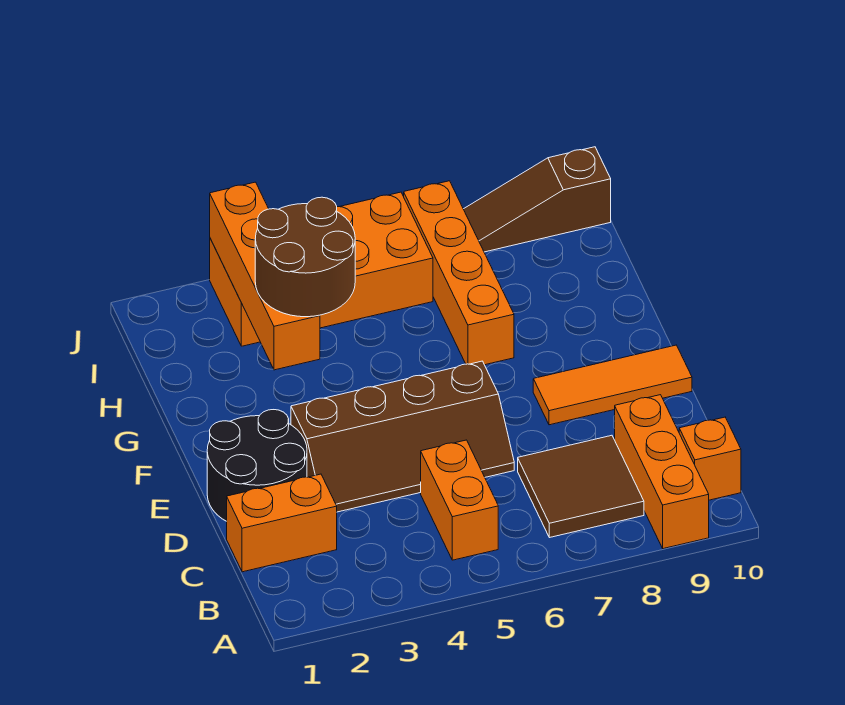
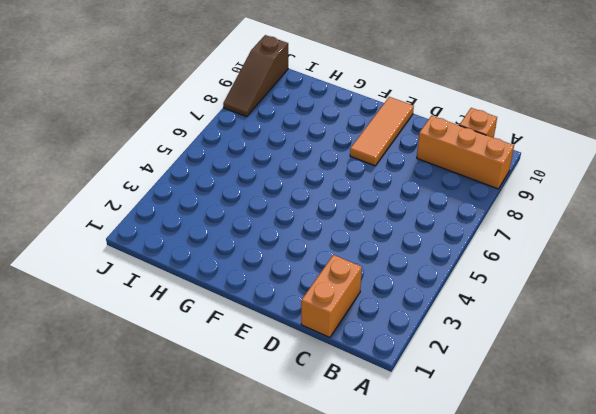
none -> orange 1x2 brick [421,440,498,560]
none -> brown 2x2 tile [518,435,644,538]
none -> black 2x2 round brick [207,410,307,521]

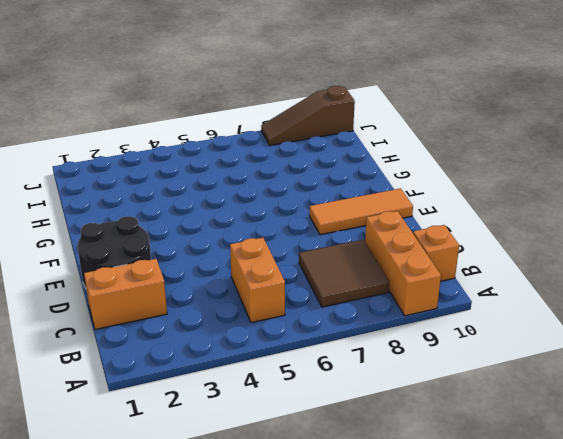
none -> brown 2x4 slope [291,361,514,512]
none -> orange 1x4 brick [404,181,514,365]
none -> orange 2x4 brick [210,192,433,346]

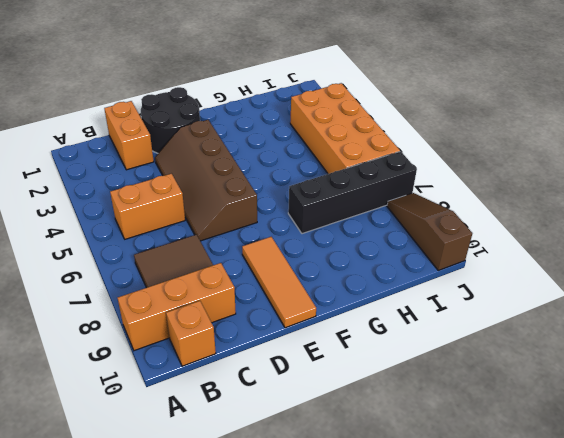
black 1x4 brick [288,151,417,234] -> orange 1x4 brick [404,181,514,365]
none -> orange 1x4 brick [210,182,320,370]
none -> brown 2x2 round brick [255,197,355,317]

